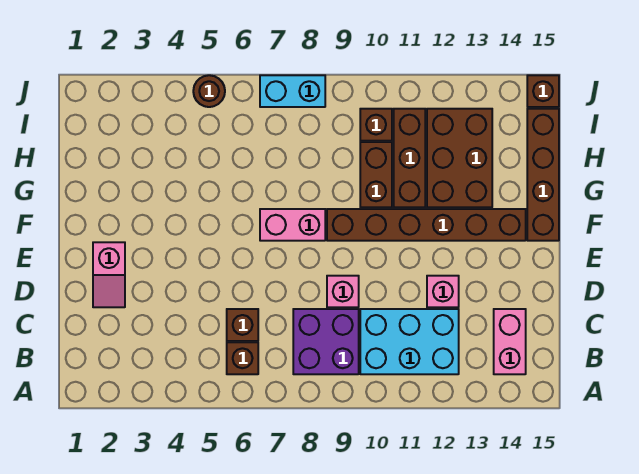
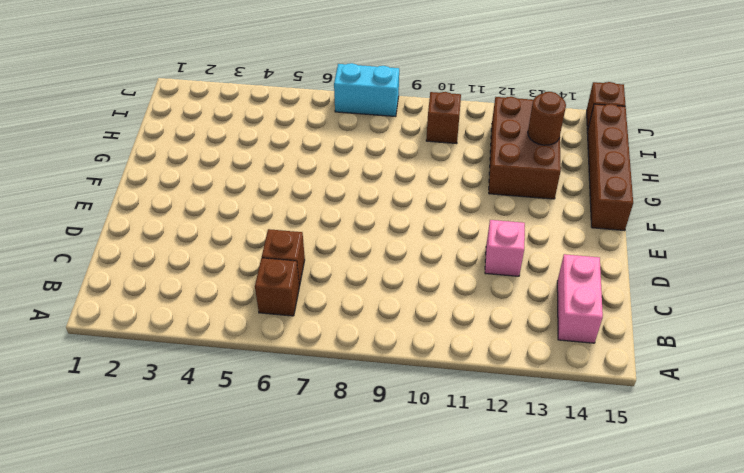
brown 1x1 round brick [528,92,566,145] -> brown 1x1 round brick moved to [193,75,225,107]
none -> purple 2x2 brick [293,309,359,374]
none -> cyan 2x3 brick [360,309,459,374]
none -> pink 1x2 slope [93,242,125,307]

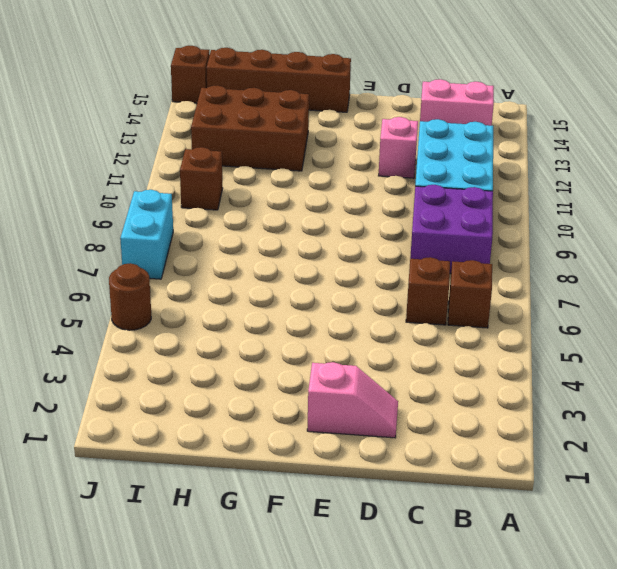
none -> pink 1x1 brick [327,276,359,307]
none -> pink 1x2 brick [260,209,325,241]
none -> brown 1x6 brick [327,209,526,241]

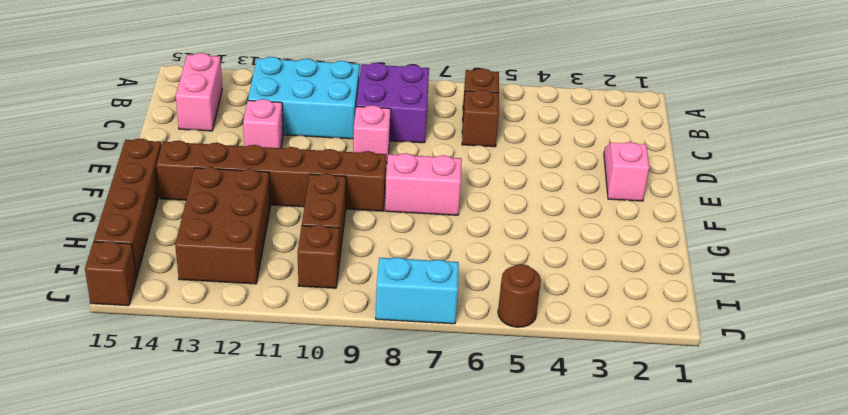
none -> brown 1x3 brick [394,109,425,207]

